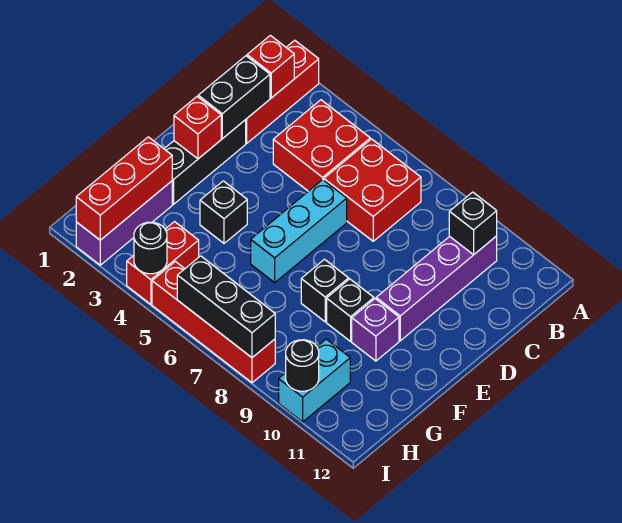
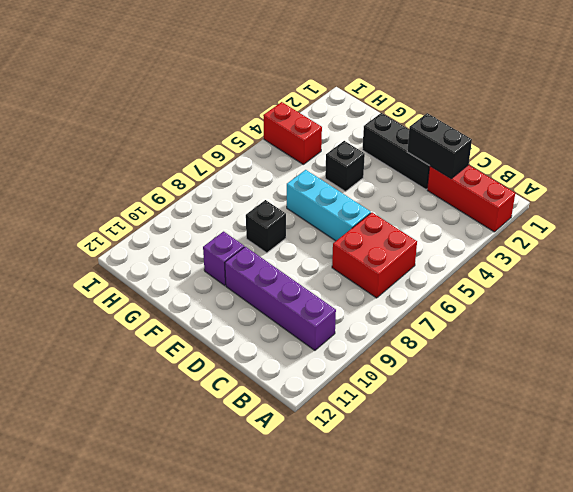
none -> red 2x2 brick [273,100,370,191]
none -> black 1x1 brick [327,279,374,341]
none -> purple 1x3 brick [76,181,172,265]

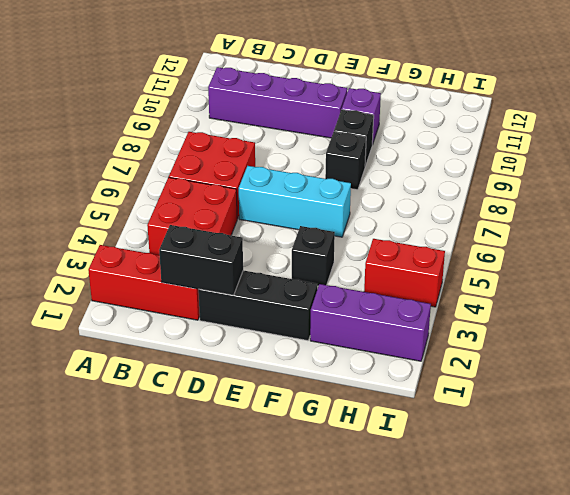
none -> cyan 1x2 brick [279,339,350,422]
none -> red 1x4 brick [152,261,275,383]
none -> red 1x1 brick [247,35,294,98]

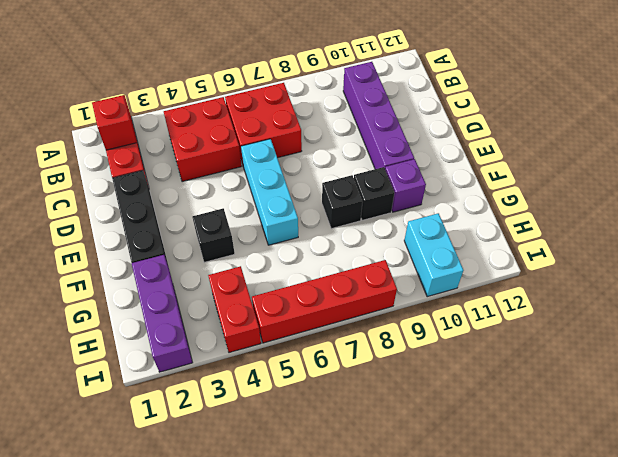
none -> black 1x1 brick [449,192,497,255]
none -> black 1x2 brick [198,56,270,139]
none -> red 1x1 brick [174,97,221,159]

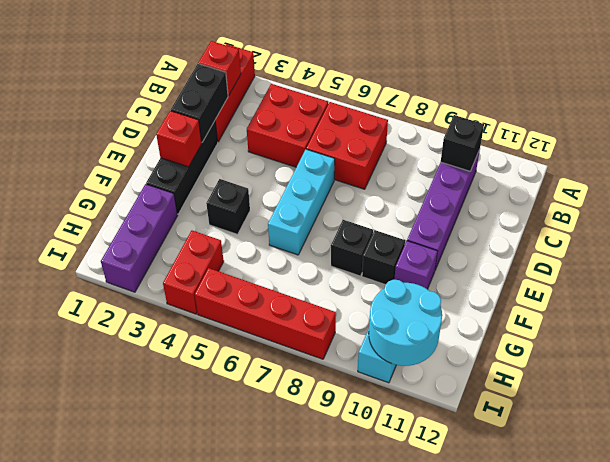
cyan 2x2 round brick [369,280,442,366] -> black 1x1 round brick [286,340,319,391]
none -> red 1x3 brick [76,137,172,240]
none -> black 1x1 round brick [134,222,167,274]
none -> black 1x3 brick [177,256,275,358]

